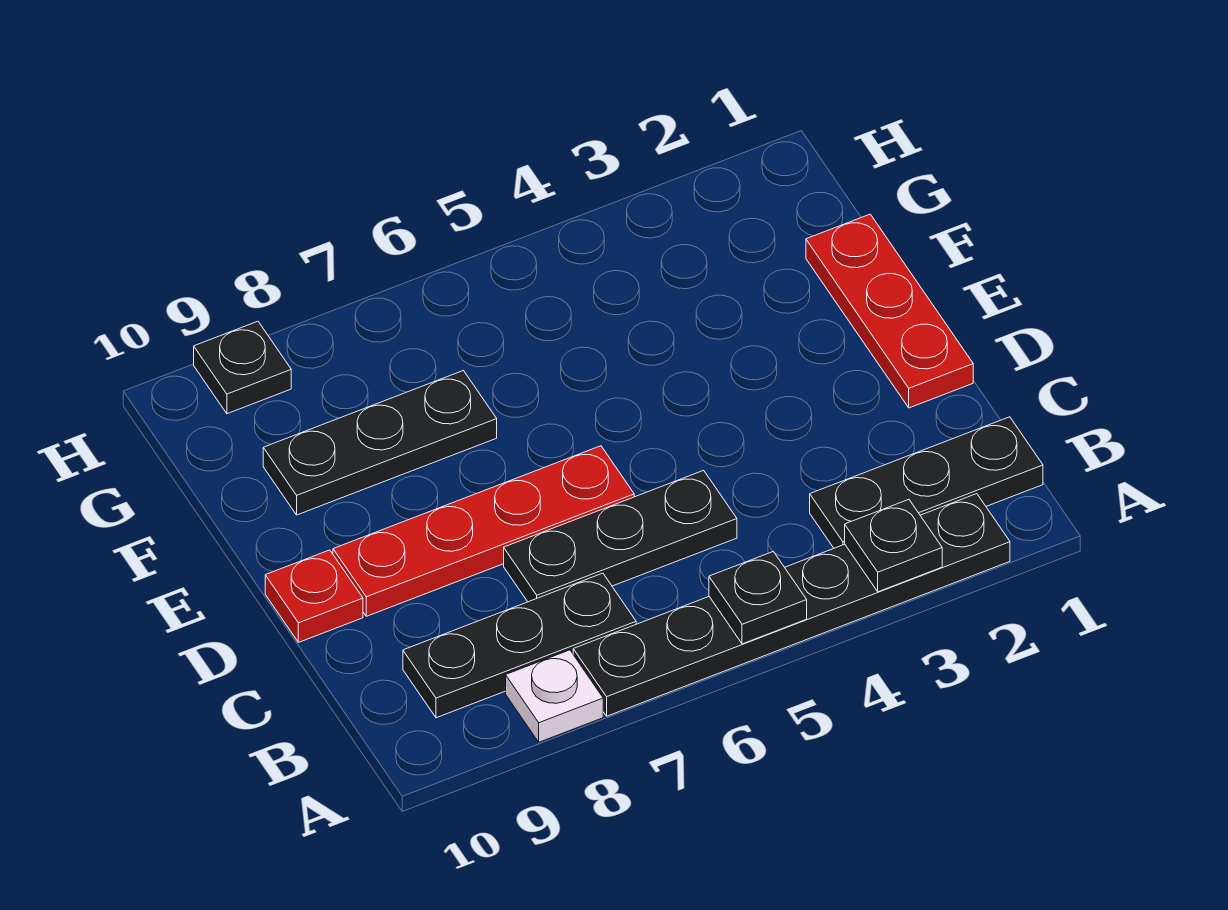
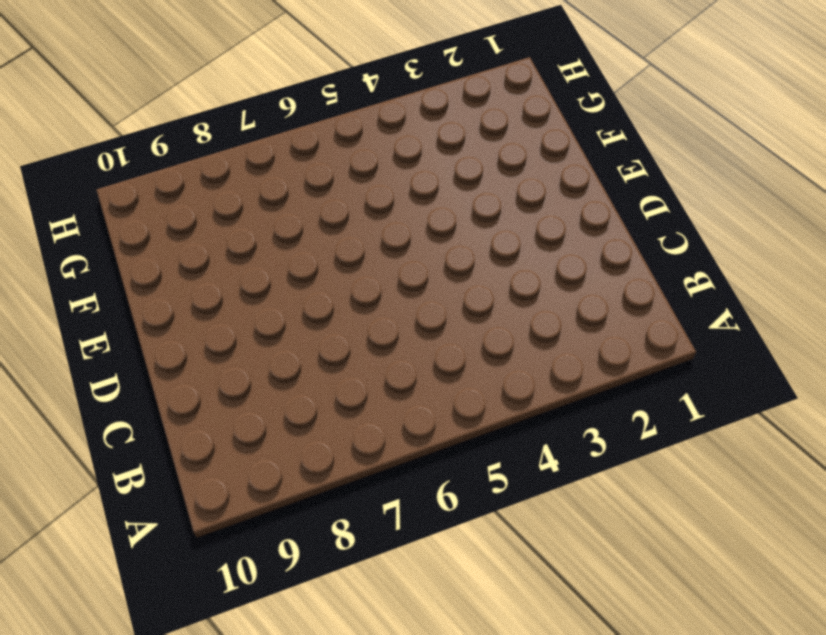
none -> black 1x6 plate [573,494,1010,716]
none -> white 1x1 plate [506,650,603,742]
none -> black 1x3 plate [810,417,1043,548]

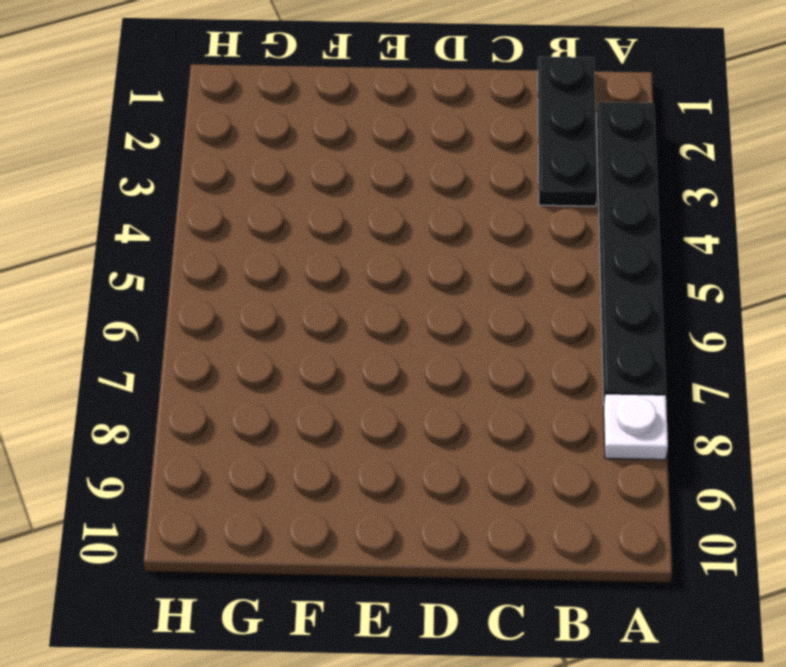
none -> black 1x3 plate [403,573,636,718]
none -> black 1x3 plate [504,470,737,602]
none -> red 1x3 plate [806,214,973,408]

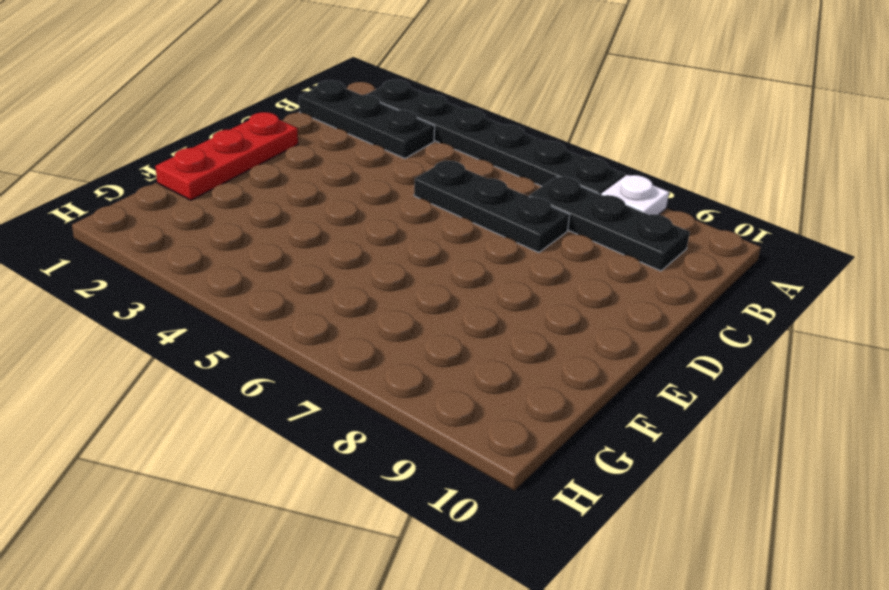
none -> red 1x4 plate [333,446,634,616]
none -> red 1x1 plate [265,550,363,642]
none -> black 1x3 plate [263,371,497,515]

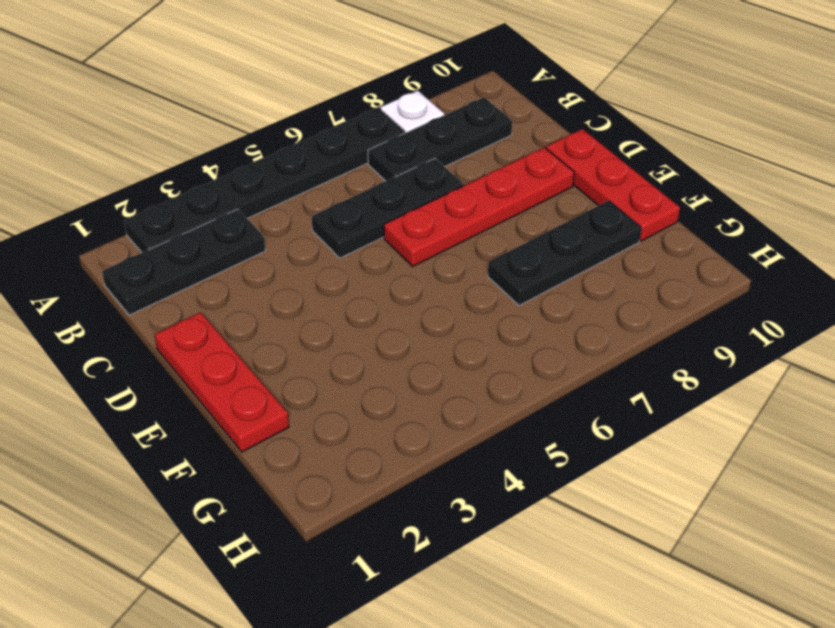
red 1x3 plate [546,129,680,241] -> red 1x1 plate [265,550,363,642]
none -> black 1x1 plate [194,321,291,414]
none -> black 1x1 plate [845,500,942,592]
none -> black 1x1 plate [709,552,807,644]

